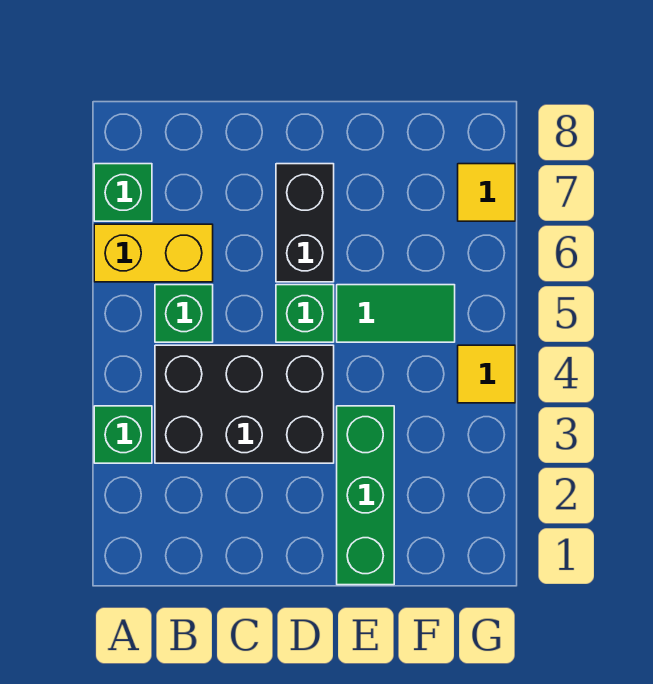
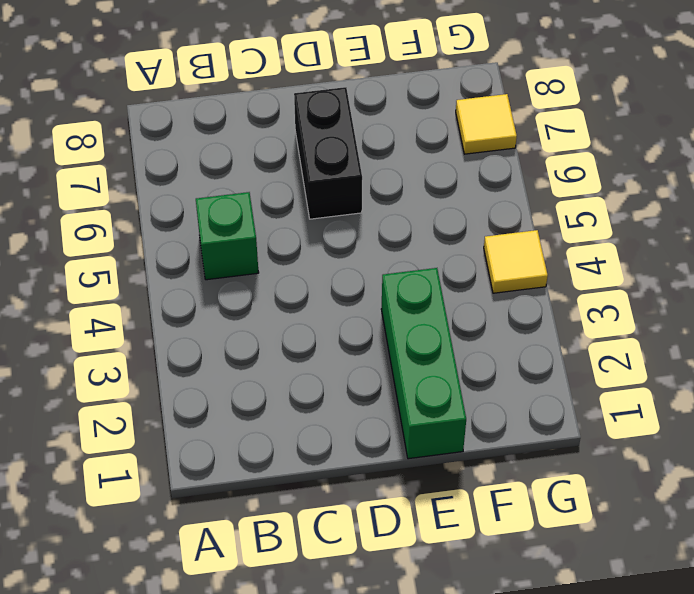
none -> green 1x1 brick [94,406,152,463]
none -> yellow 1x2 brick [94,224,213,282]

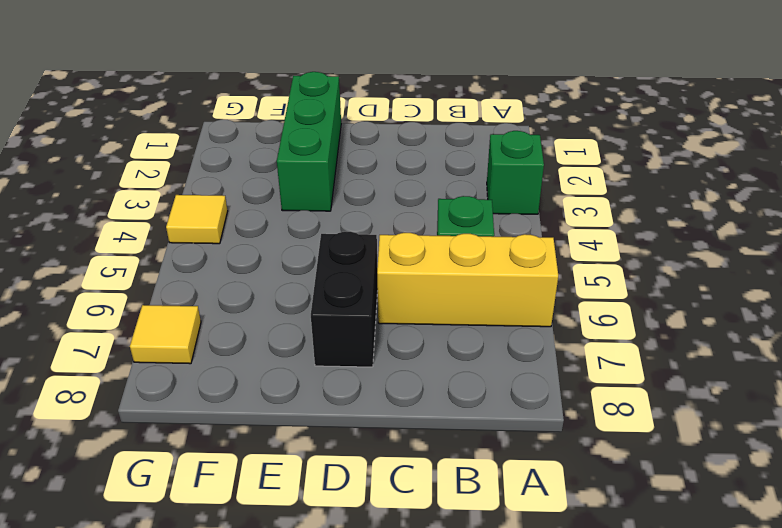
yellow 1x3 brick [377,233,558,327] -> yellow 1x2 brick [94,224,213,282]
none -> green 1x1 brick [94,164,152,221]
none -> black 2x3 brick [155,345,334,463]

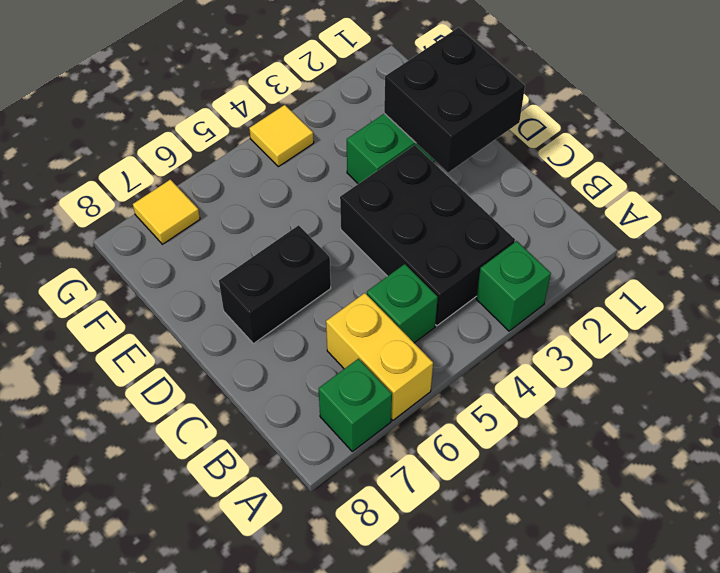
black 2x2 brick [384,28,525,173] -> none
none -> green 1x1 brick [276,285,334,342]
none -> green 1x2 tile [337,285,455,342]

